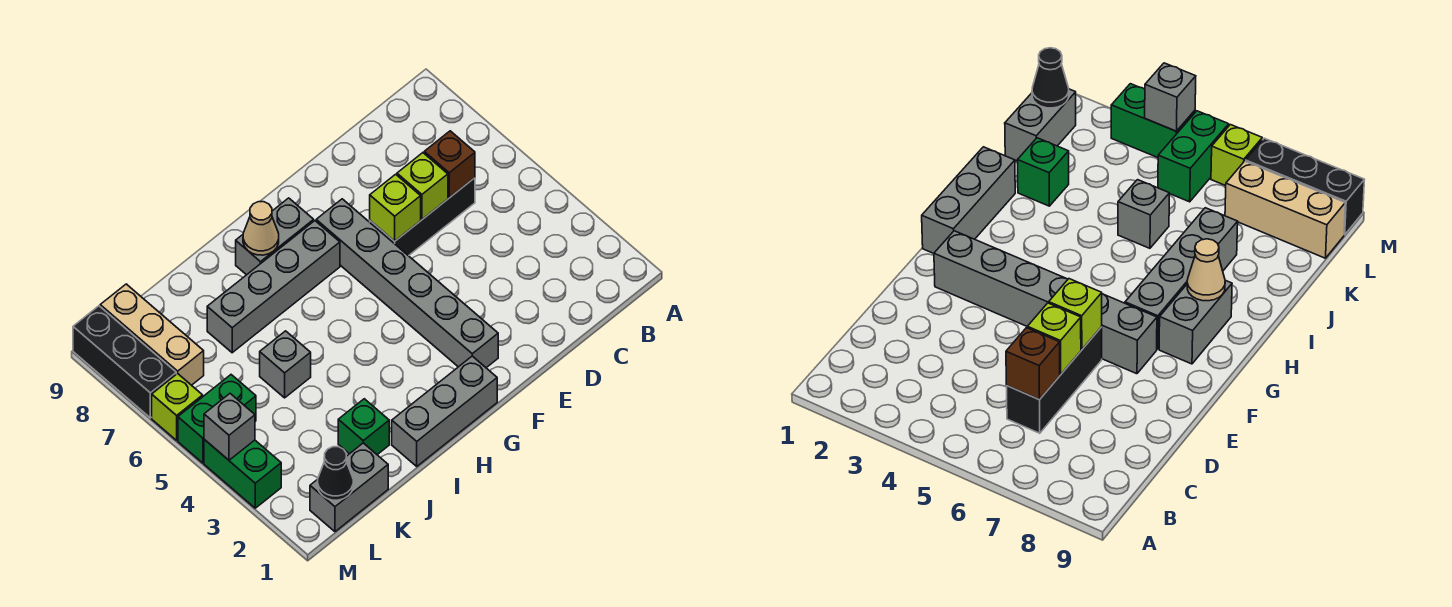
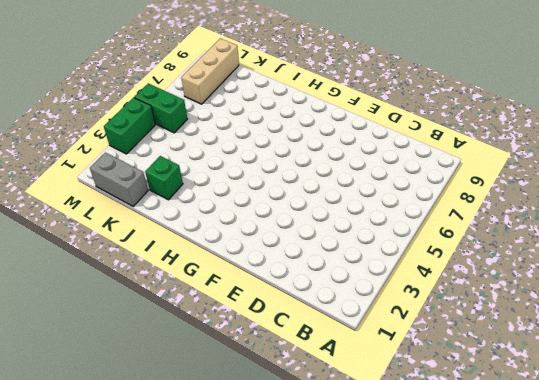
none -> black 1x3 brick [370,178,475,256]
none -> grey 1x6 brick [316,199,498,368]
none -> grey 1x3 brick [392,356,497,466]

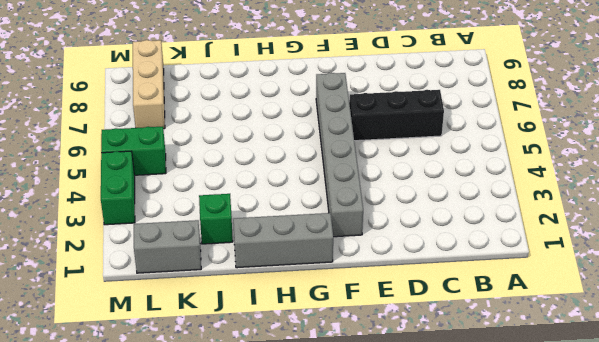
none -> grey 1x4 brick [207,221,340,353]
none -> grey 1x2 brick [236,198,314,275]
none -> grey 1x1 brick [260,331,311,398]

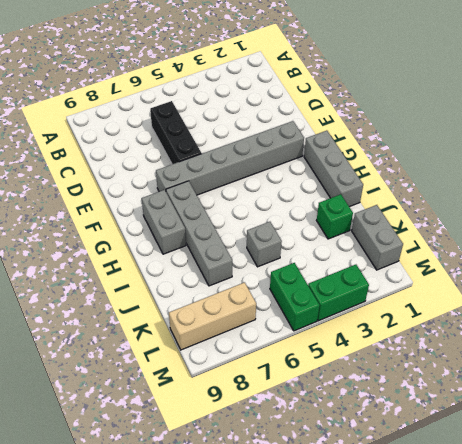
none -> lime 1x1 brick [152,374,203,440]
none -> black 1x3 brick [73,306,176,418]
none -> brown 1x1 brick [424,131,475,198]

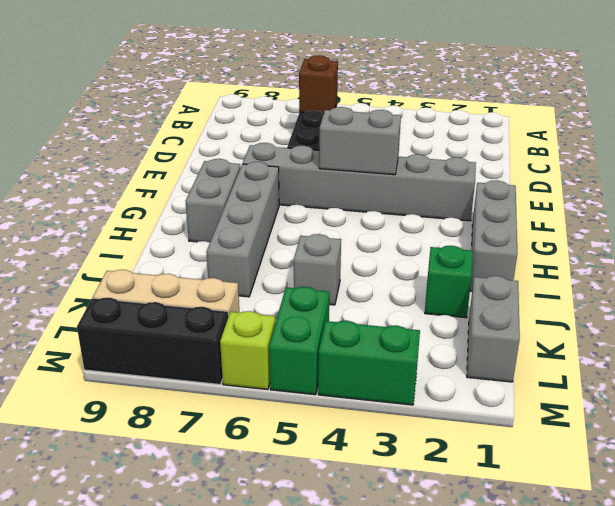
grey 1x2 brick [319,107,401,175] -> none
none -> lime 1x1 brick [397,153,448,219]
none -> lime 1x1 brick [370,174,421,241]
none -> tan 1x1 cone [243,202,279,255]

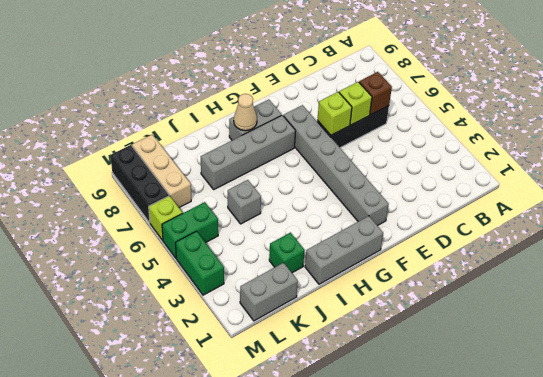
none -> black 1x1 cone [318,447,353,500]
none -> grey 1x1 brick [204,394,255,460]

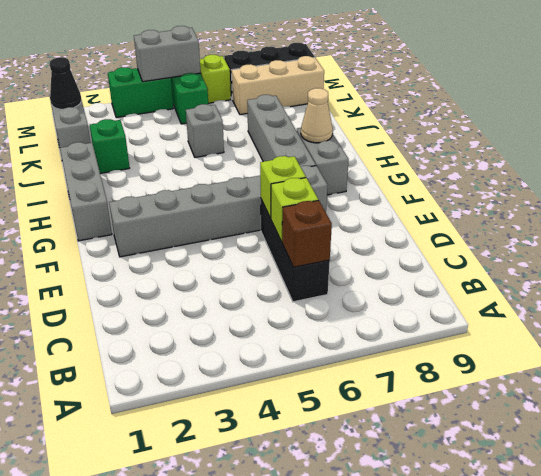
grey 1x2 brick [134,26,201,82] -> grey 1x1 brick [204,394,255,460]

